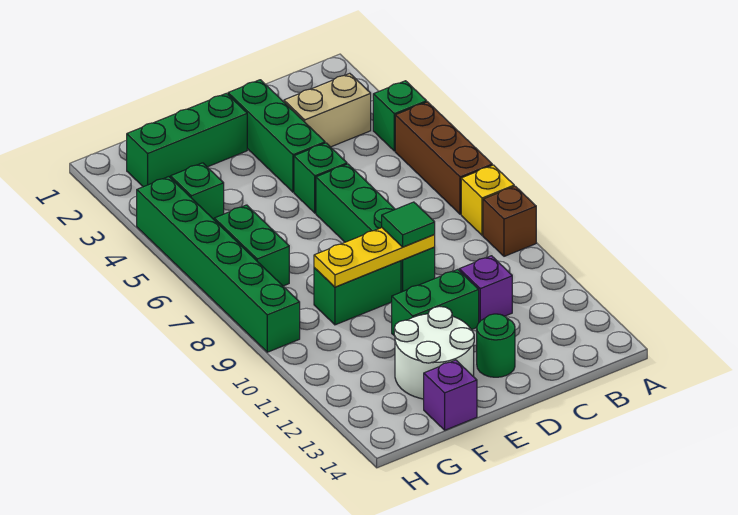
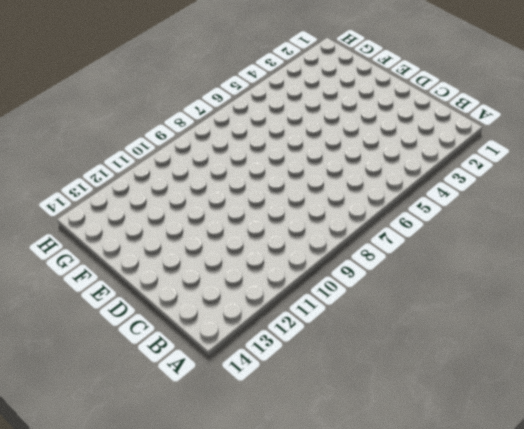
none -> green 1x1 brick [373,81,427,151]
none -> brown 1x3 brick [395,102,492,214]
none -> yellow 1x1 brick [461,165,514,235]

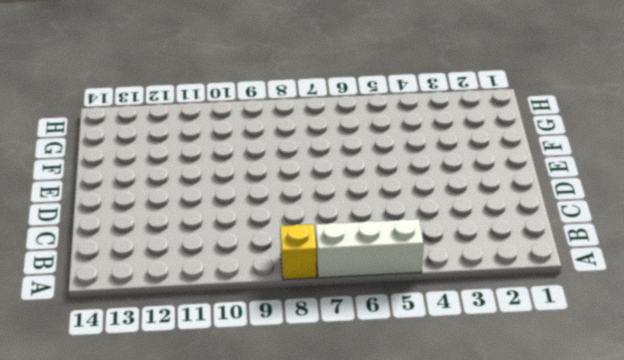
white 1x3 brick [316,219,423,278] -> brown 1x3 brick [395,102,492,214]
none -> green 1x1 brick [373,81,427,151]
none -> brown 1x1 brick [483,186,536,256]
none -> tan 1x2 brick [284,73,371,147]

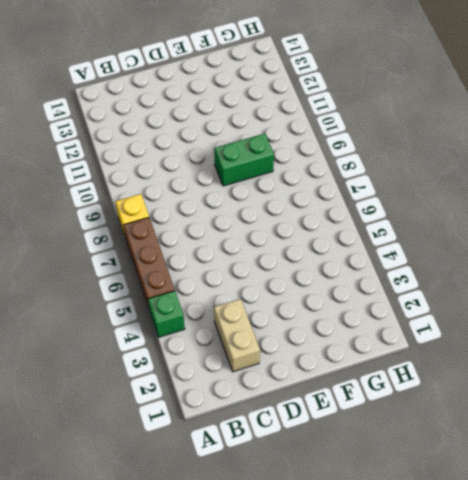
tan 1x2 brick [214,299,260,372] -> tan 1x2 brick turned to [284,73,371,147]
none -> brown 1x1 brick [483,186,536,256]
none -> purple 1x1 brick [459,256,512,322]
none -> green 1x3 brick [228,80,325,192]

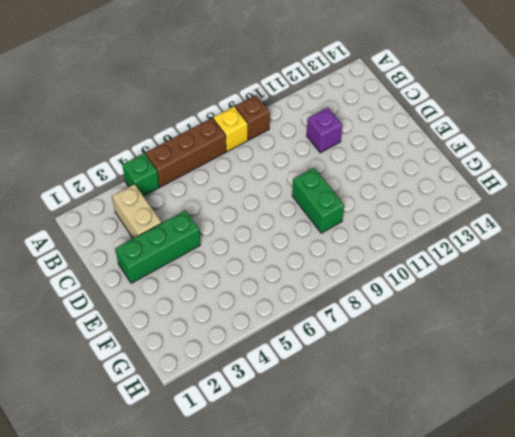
none -> green 1x1 brick [294,143,347,213]
none -> green 1x4 brick [316,164,435,292]
none -> green 1x2 brick [392,269,479,336]

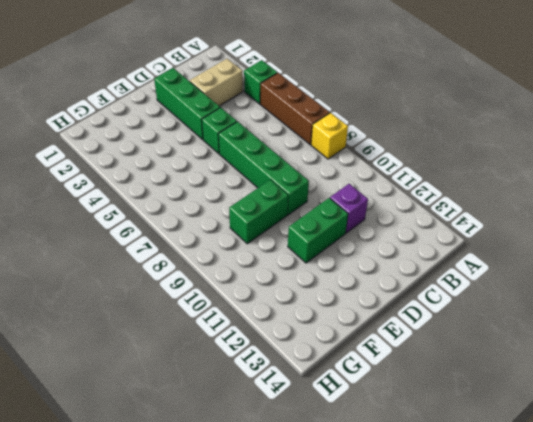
none -> brown 1x1 brick [483,186,536,256]
none -> green 1x1 round brick [477,314,515,377]
none -> green 1x3 brick [127,93,247,187]

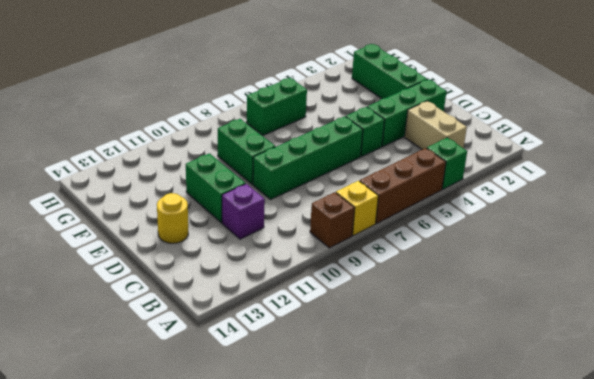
yellow 1x1 round brick [157,193,188,243] -> green 1x1 round brick [477,314,515,377]
none -> white 2x2 round brick [394,306,474,399]
none -> purple 1x1 brick [424,360,477,430]
none -> green 1x1 brick [171,163,224,219]

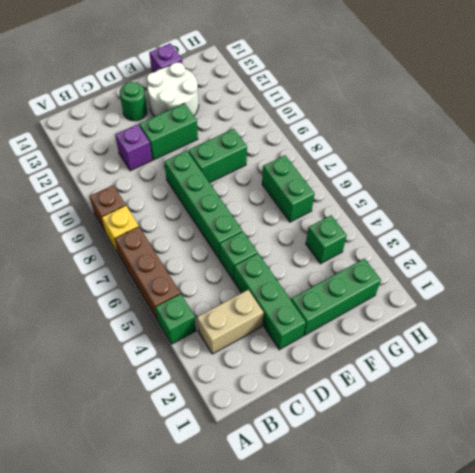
none -> green 1x6 brick [137,177,300,352]
none -> yellow 1x3 plate [314,228,435,287]
none -> green 1x1 tile [382,202,435,247]

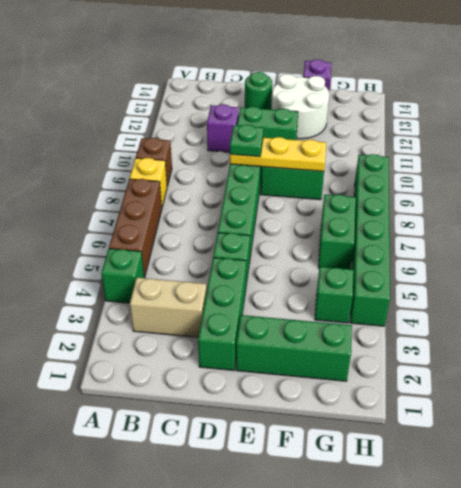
green 1x1 plate [230,125,264,157] -> green 1x1 tile [382,202,435,247]

